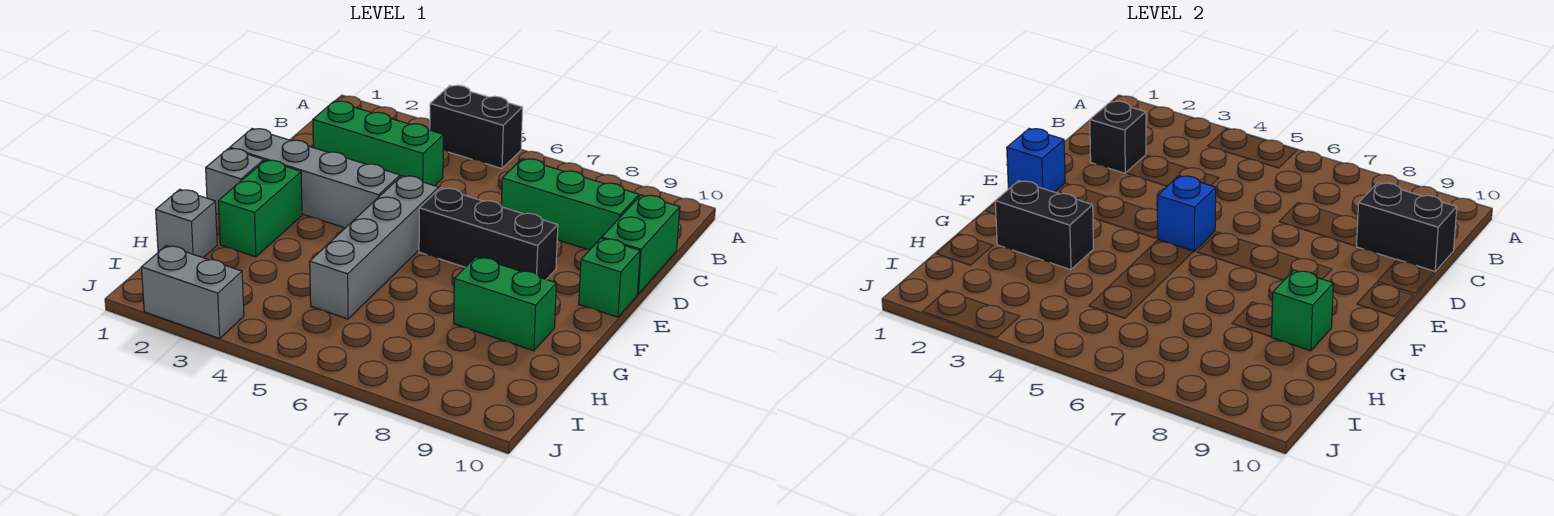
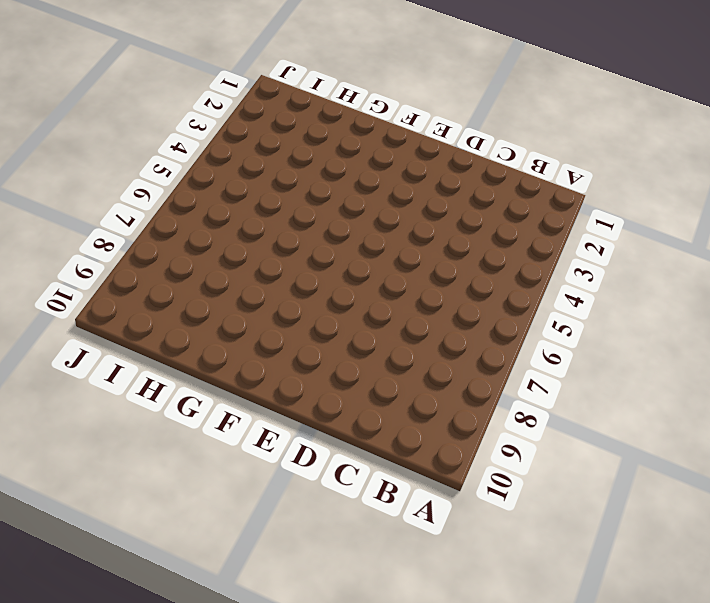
none -> black 1x2 brick [430,85,523,169]
none -> green 1x3 brick [313,101,444,186]
none -> green 1x3 brick [501,159,639,250]

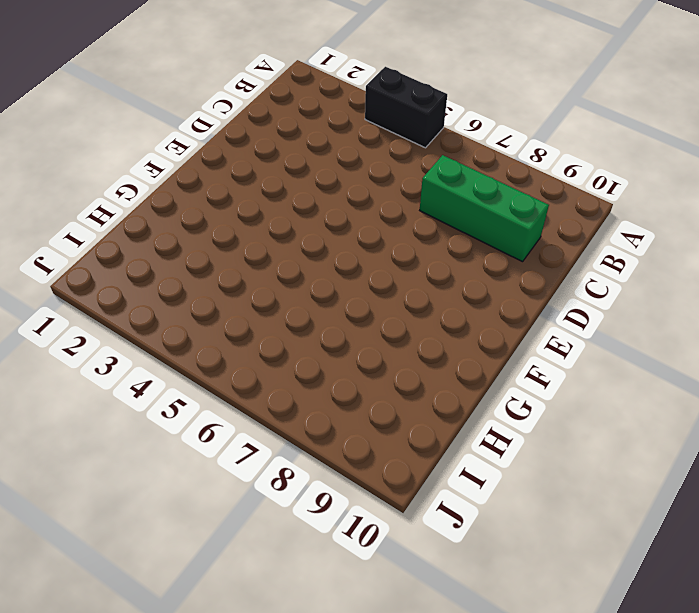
none -> green 1x3 brick [313,101,444,186]
none -> green 1x2 brick [602,195,680,294]
none -> grey 1x4 brick [230,129,400,228]

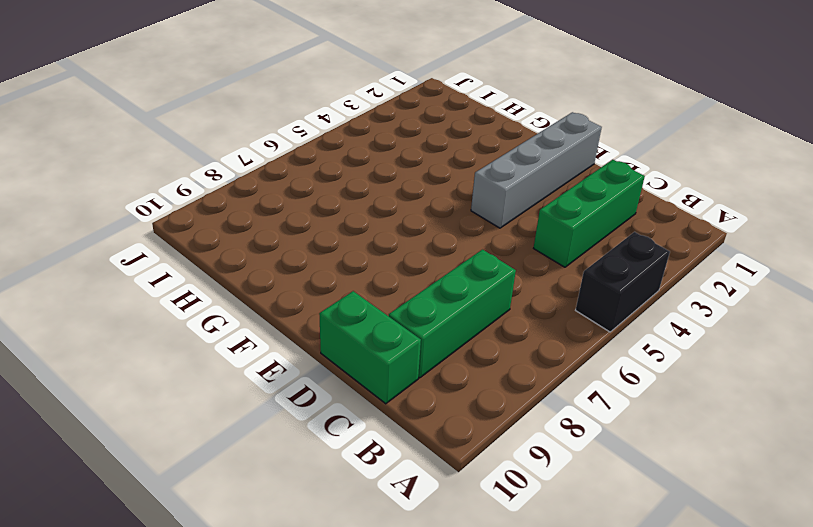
none -> grey 1x4 brick [310,176,439,319]
none -> black 1x3 brick [419,188,558,279]
none -> green 1x1 brick [579,238,640,317]

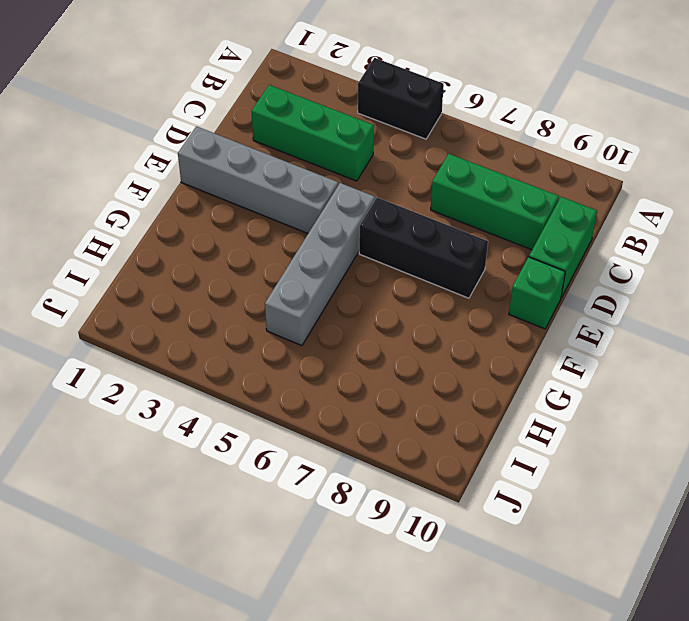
none -> grey 1x1 brick [206,148,264,214]
none -> green 1x2 brick [218,160,302,257]
none -> green 1x2 brick [454,257,556,351]

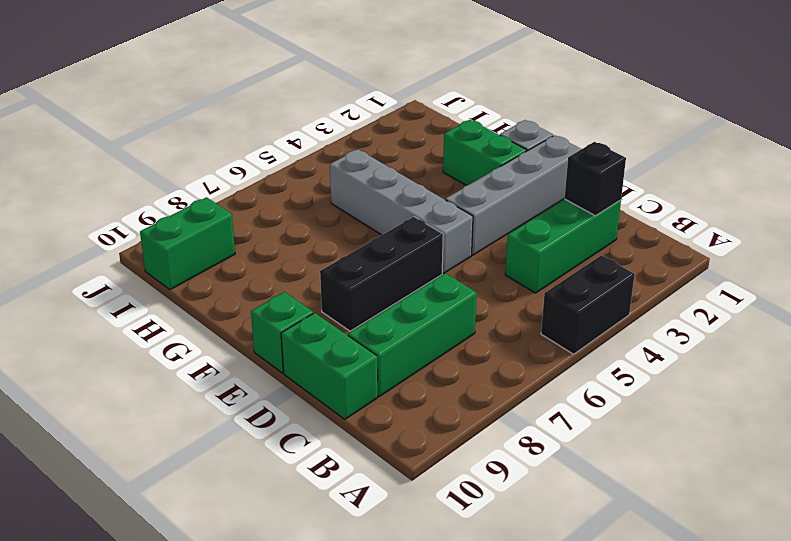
green 1x2 brick [140,197,235,290] -> green 1x2 brick moved to [454,257,556,351]
none -> grey 1x1 brick [156,189,217,258]
none -> grey 1x2 brick [141,245,244,339]
none -> black 1x2 brick [1356,183,1457,272]

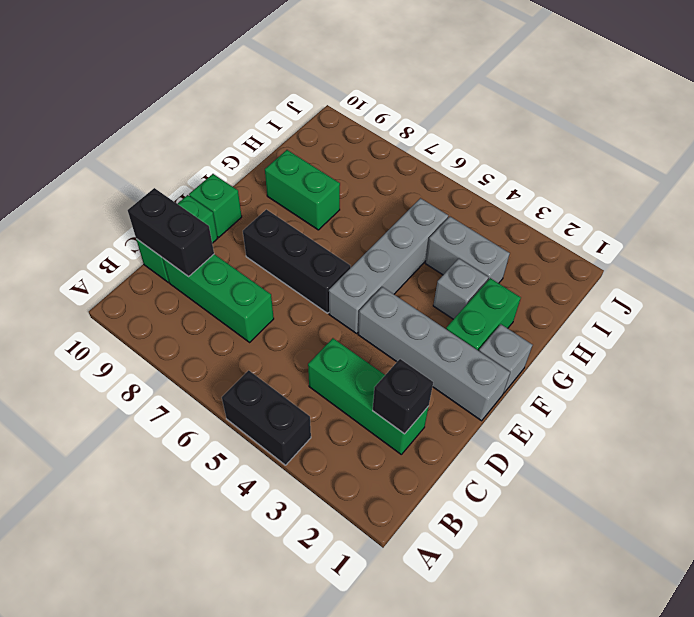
grey 1x1 brick [433,258,488,319] -> grey 1x1 brick moved to [156,189,217,258]
grey 1x2 brick [425,217,510,283] -> grey 1x2 brick moved to [141,245,244,339]
none -> blue 1x1 brick [1007,129,1065,192]
none -> blue 1x1 brick [1157,176,1216,251]
none -> black 1x2 brick [995,181,1094,270]

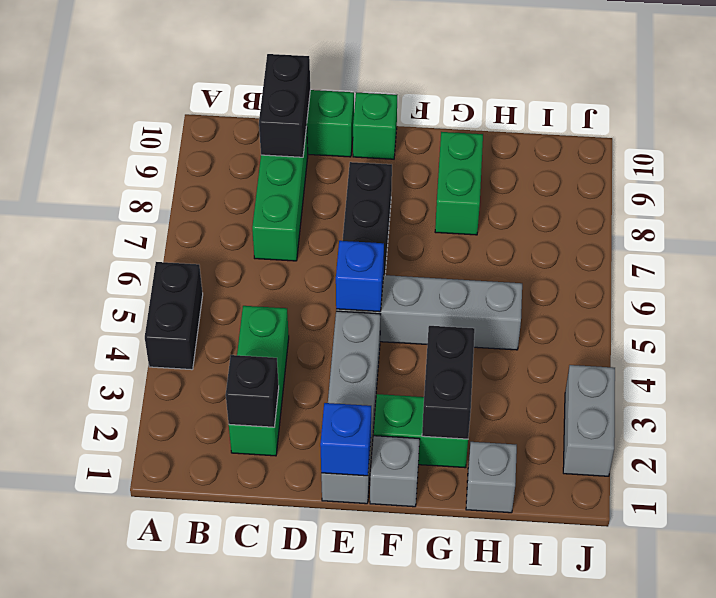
none -> green 1x1 brick [1271,270,1333,351]

